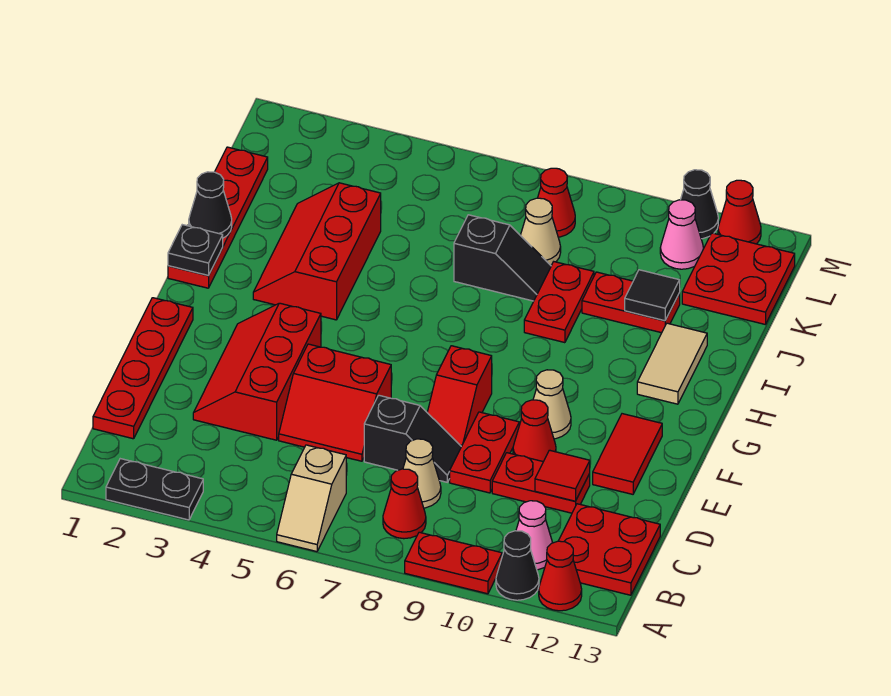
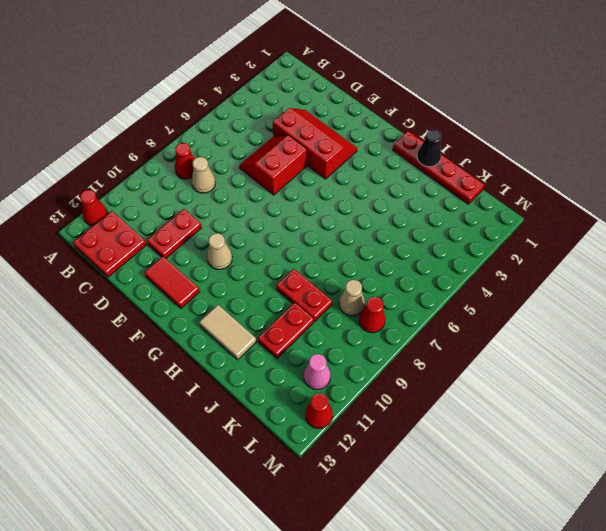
none -> black 1x2 plate [106,459,203,520]
none -> tan 1x2 slope [277,445,346,552]
none -> red 1x2 plate [405,532,502,594]
none -> black 1x1 cone [496,531,539,600]

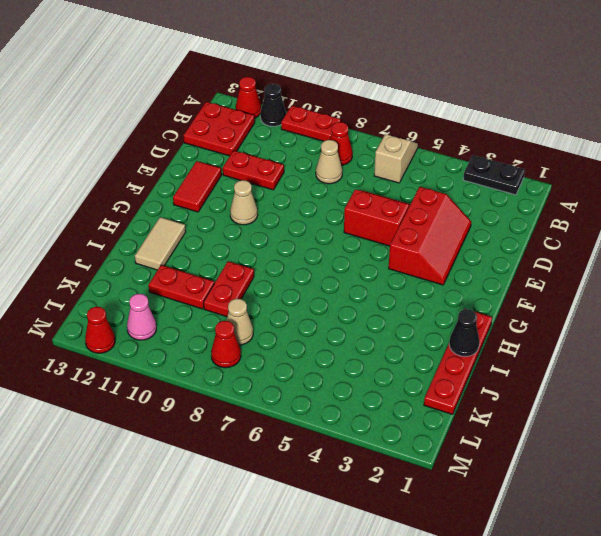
none -> pink 1x1 cone [516,501,553,570]
none -> red 1x4 plate [93,298,193,439]
none -> black 1x2 slope [364,395,461,482]
none -> red 1x2 plate [450,412,519,493]

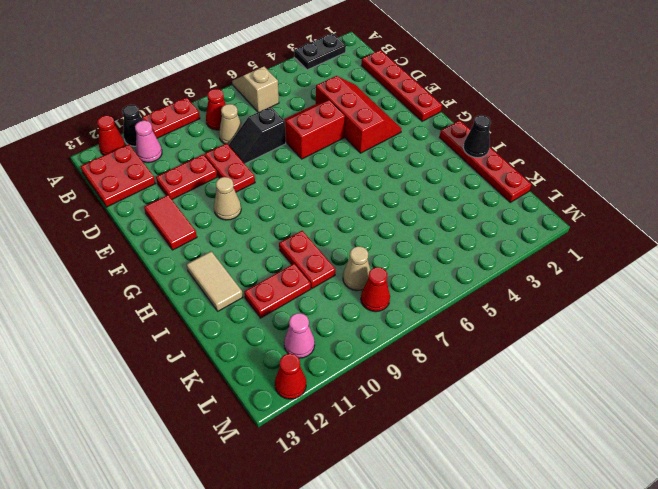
none -> red 1x2 slope [427,346,492,446]
none -> red 1x1 cone [513,400,556,461]
none -> red 2x3 slope [253,183,381,320]
none -> black 1x2 slope [454,215,551,301]

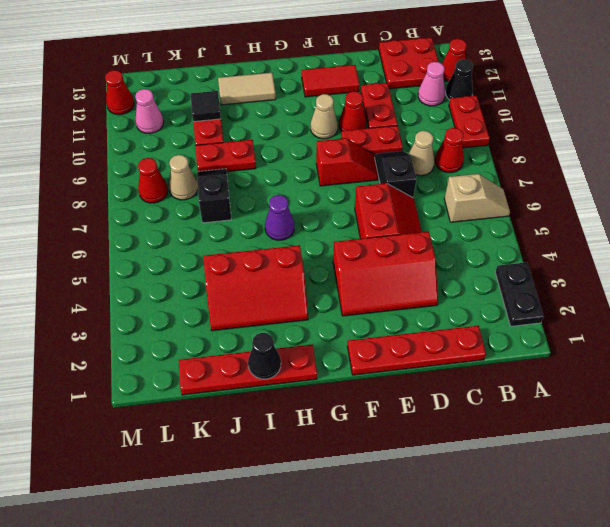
purple 1x1 cone [265,195,294,240] -> none
none -> red 2x2 plate [682,233,795,325]
none -> black 1x1 cone [681,170,718,239]
none -> red 1x1 tile [535,450,590,501]
none -> black 1x1 plate [168,225,223,275]

